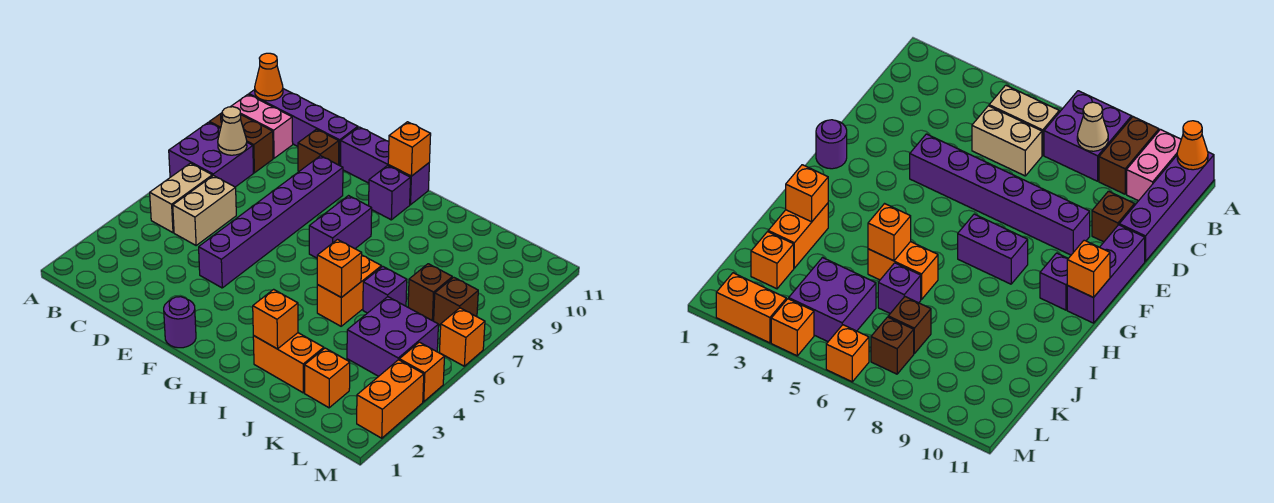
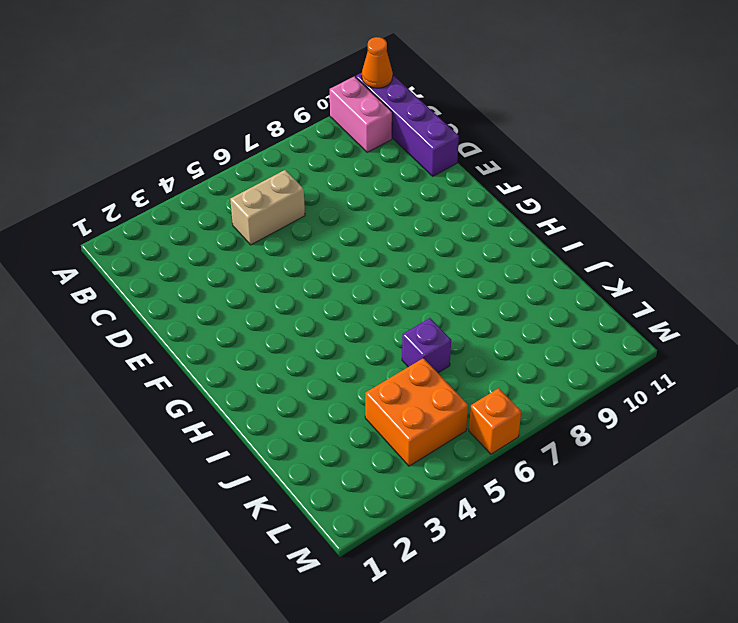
orange 2x2 brick [365,358,468,466] -> purple 2x2 brick [347,297,438,376]
none -> purple 2x2 brick [169,122,253,187]
none -> brown 1x2 brick [209,113,273,173]
none -> tan 1x2 brick [150,163,212,233]

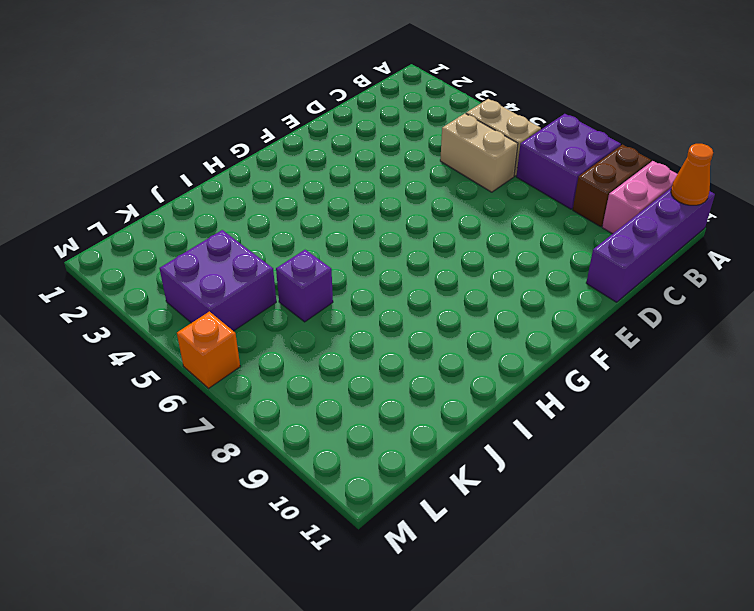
none -> brown 1x1 brick [298,129,339,171]
none -> purple 1x6 brick [199,156,343,288]
none -> purple 1x3 brick [341,127,429,205]

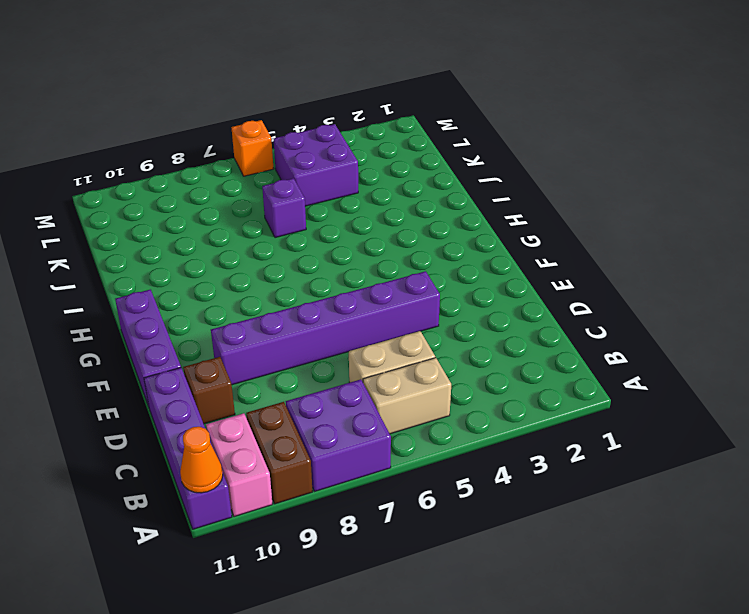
none -> purple 1x1 round brick [164,297,196,348]
none -> purple 1x2 brick [309,196,372,258]
none -> purple 1x1 brick [369,166,410,220]

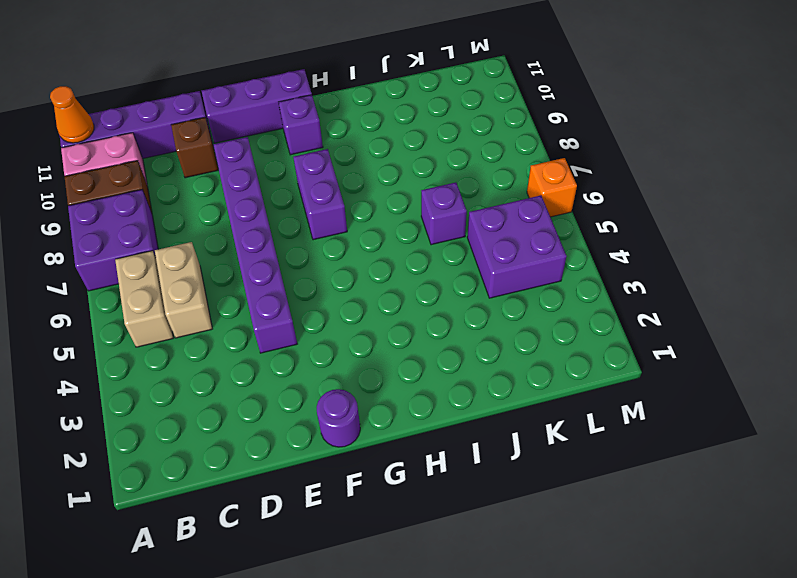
none -> orange 1x2 brick [253,333,324,393]
none -> orange 1x2 brick [317,256,381,326]
none -> orange 1x1 brick [305,348,350,408]

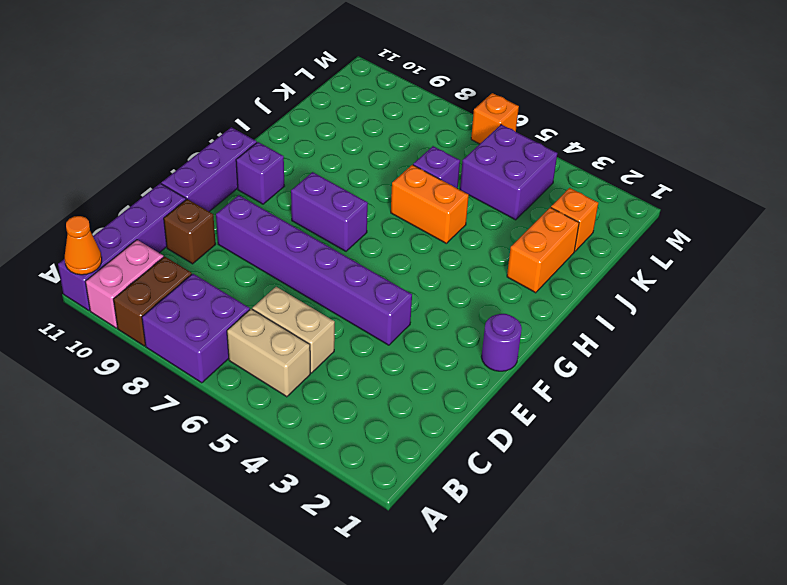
none -> brown 1x1 brick [408,264,452,321]
none -> brown 1x1 brick [434,277,478,325]
none -> orange 1x2 brick [357,360,424,438]

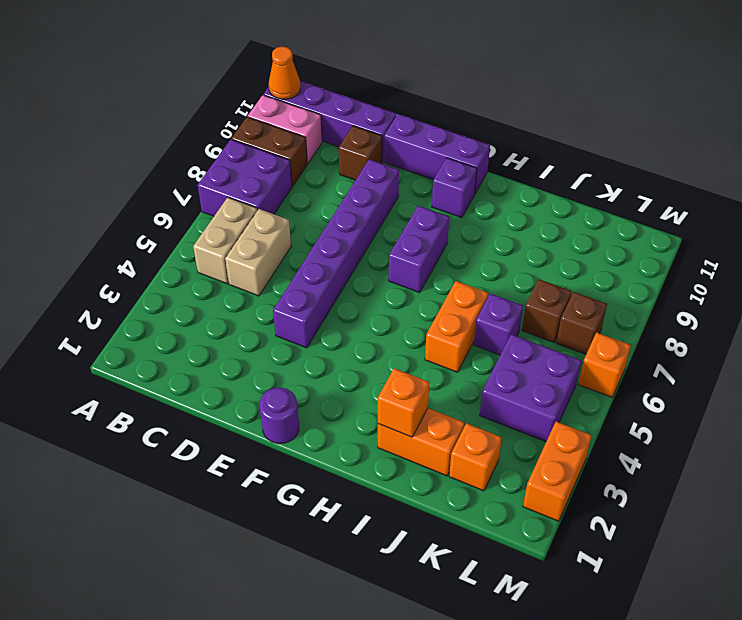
none -> orange 1x1 brick [400,342,445,402]
none -> tan 1x1 cone [218,107,247,155]
none -> orange 1x1 brick [388,122,431,176]

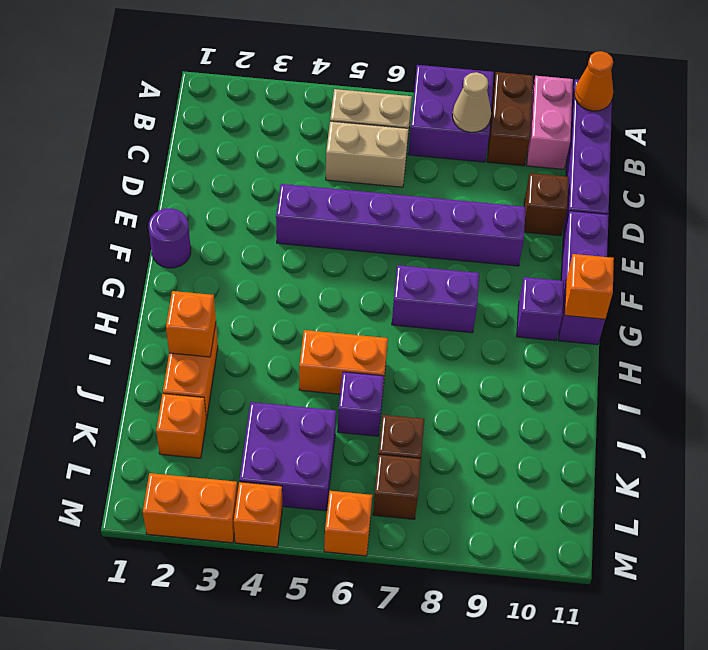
none -> orange 1x1 brick [317,240,362,298]

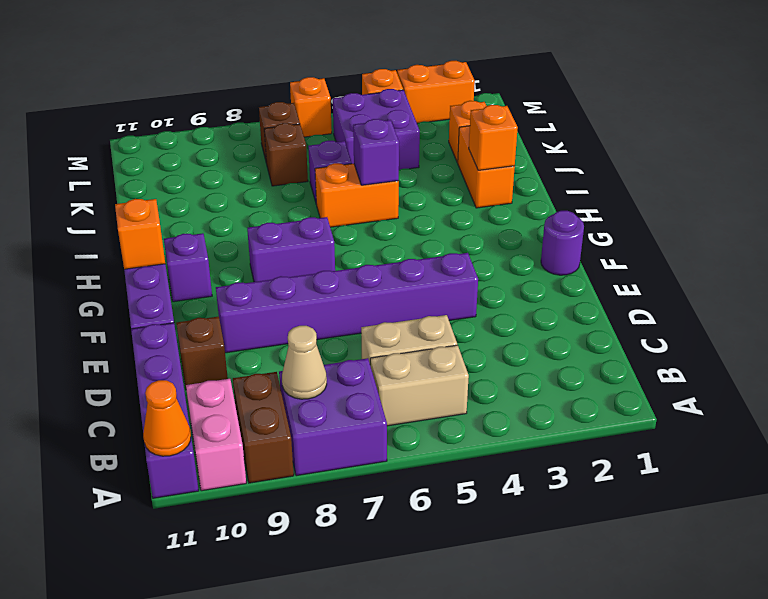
purple 1x1 brick [353,119,399,185] -> orange 1x1 brick [317,240,362,298]

